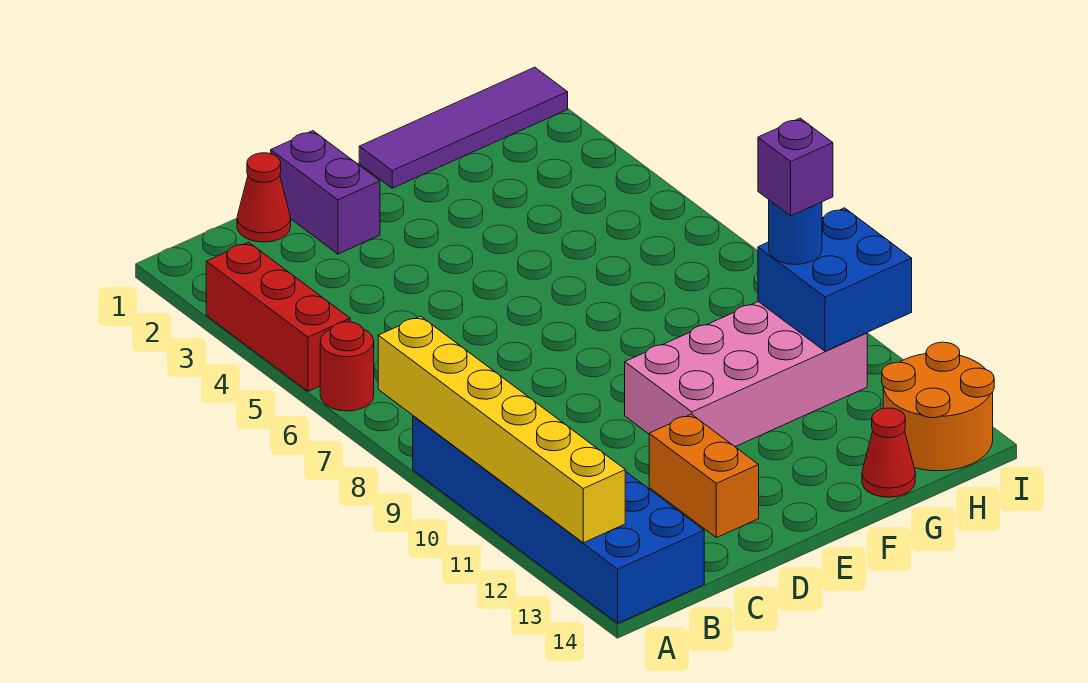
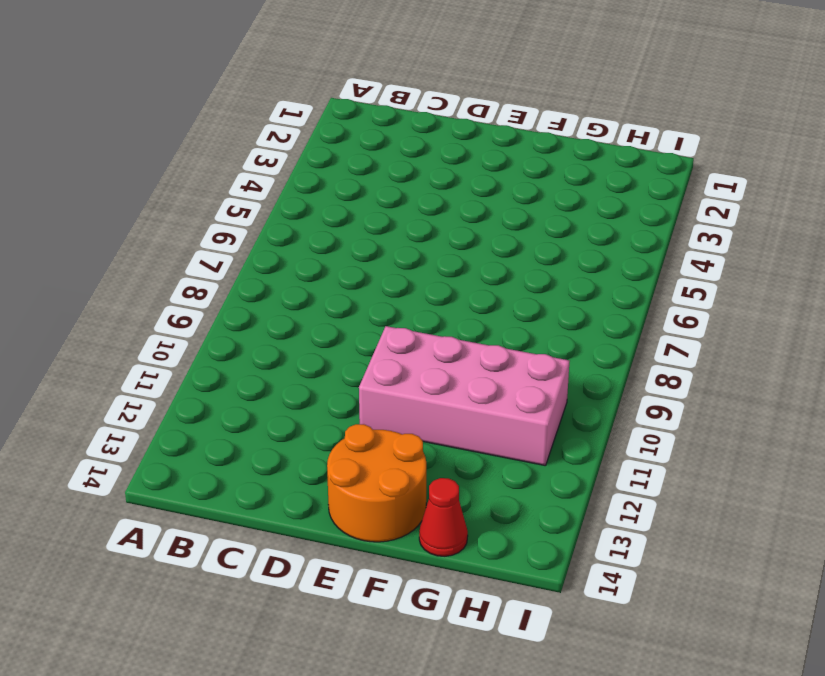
orange 2x2 round brick [327,424,426,542] -> orange 2x2 round brick moved to [882,342,994,471]
none -> red 1x3 brick [206,242,350,391]
none -> red 1x1 round brick [320,322,374,411]
none -> blue 2x6 brick [413,416,704,623]

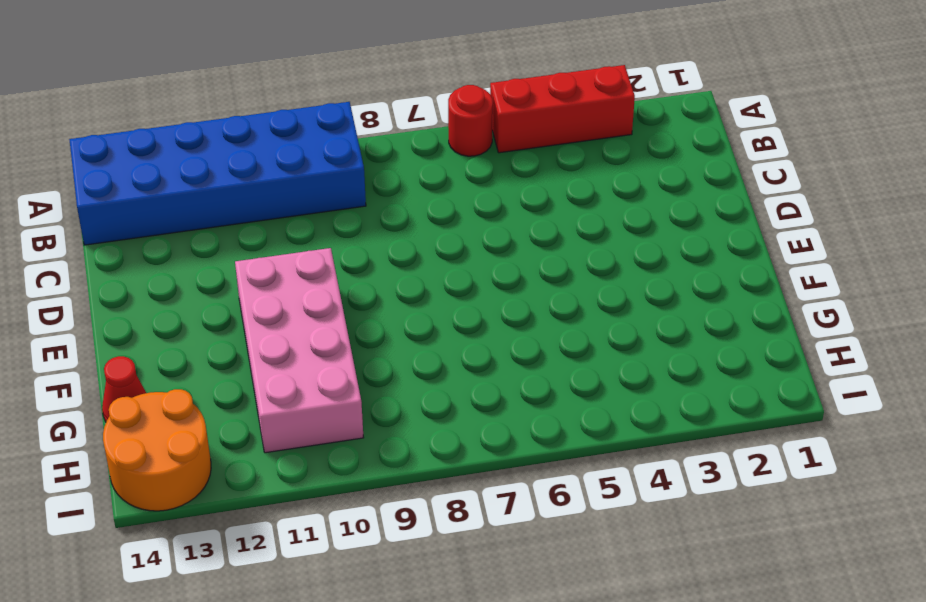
none -> red 1x1 cone [237,153,291,242]
none -> purple 1x2 brick [271,131,380,254]
none -> orange 1x2 brick [649,414,759,538]

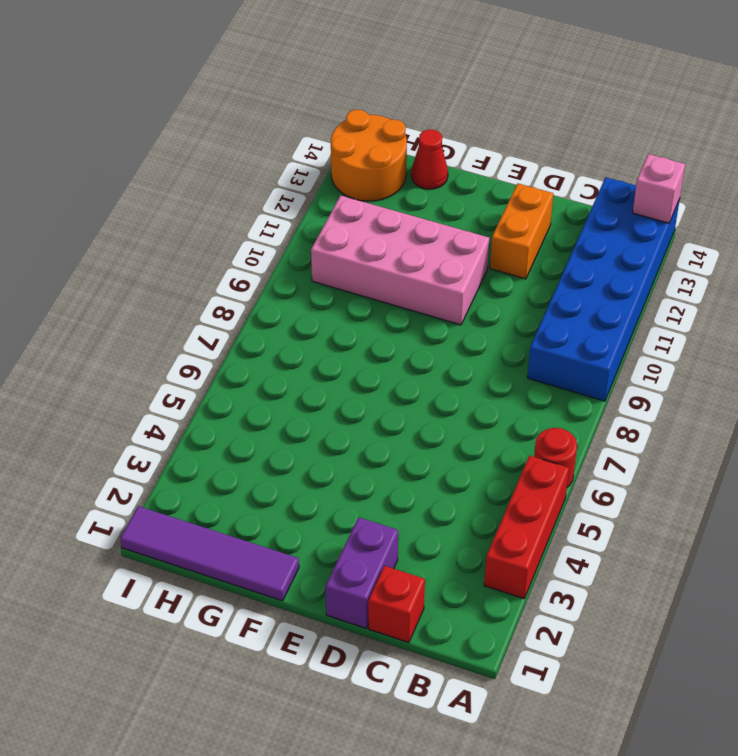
pink 1x1 brick [633,154,685,223] -> none
red 1x1 brick [368,566,425,643] -> red 1x1 cone [237,153,291,242]
none -> yellow 1x6 brick [378,316,625,543]
none -> blue 2x2 brick [758,208,912,351]
none -> blue 1x1 round brick [769,200,822,265]

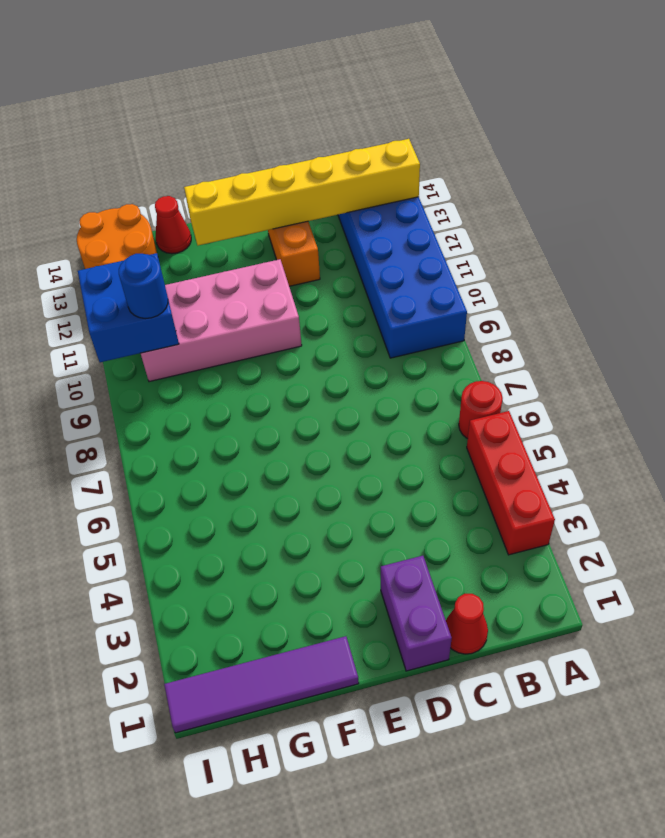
yellow 1x6 brick [184,139,420,245] -> yellow 1x6 brick turned to [378,316,625,543]
none -> purple 1x1 brick [758,118,833,216]

